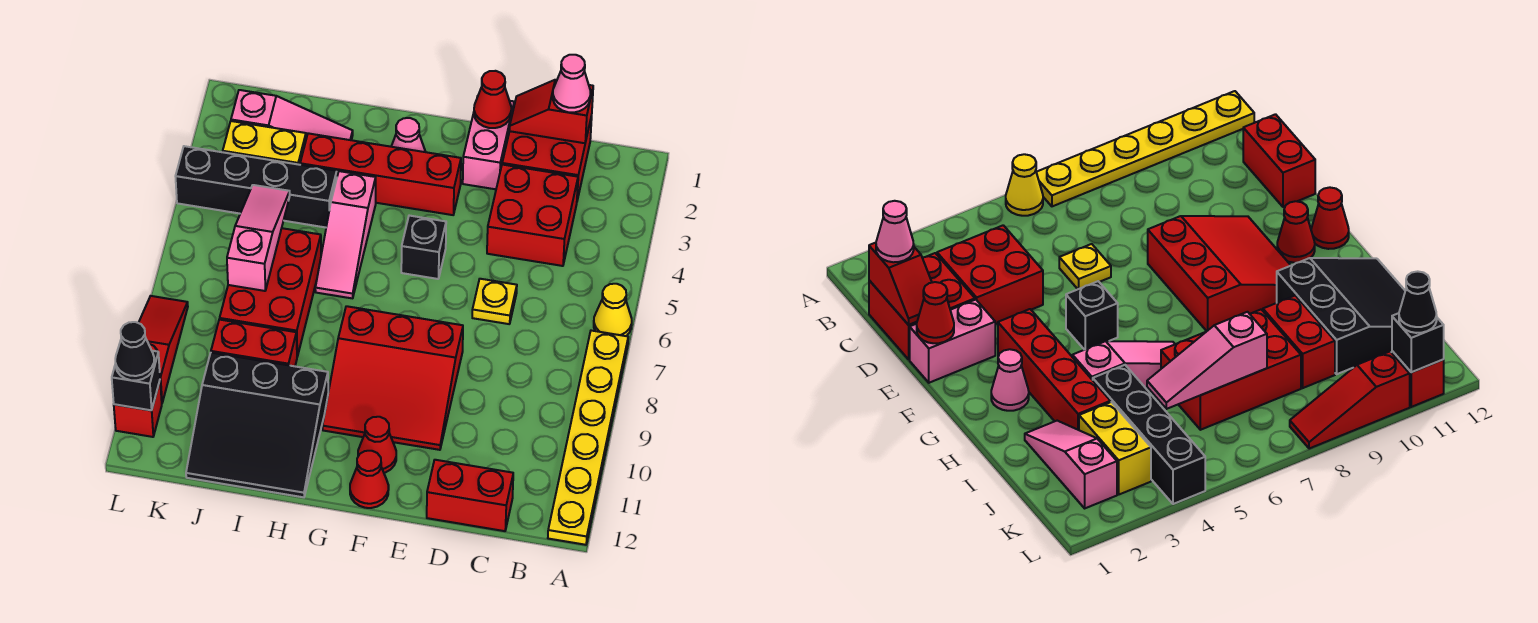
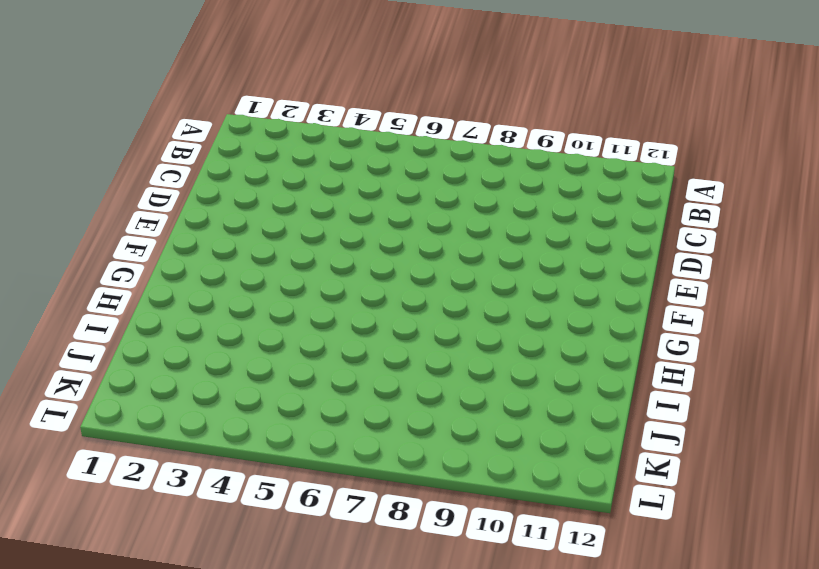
none -> yellow 1x1 cone [594,284,632,336]
none -> yellow 1x6 plate [548,331,628,545]
none -> red 2x2 brick [502,116,592,200]

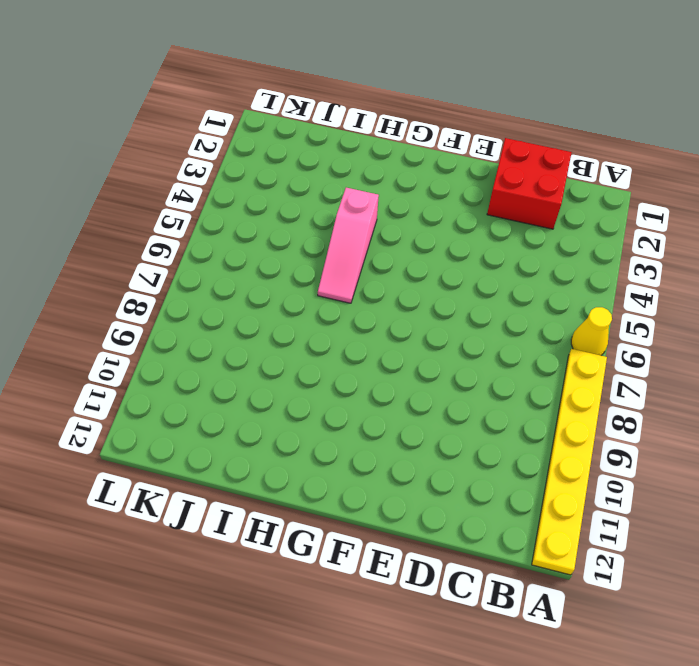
none -> red 2x2 brick [487,165,578,266]
none -> red 1x2 brick [427,460,513,531]
none -> yellow 1x1 plate [472,279,517,324]

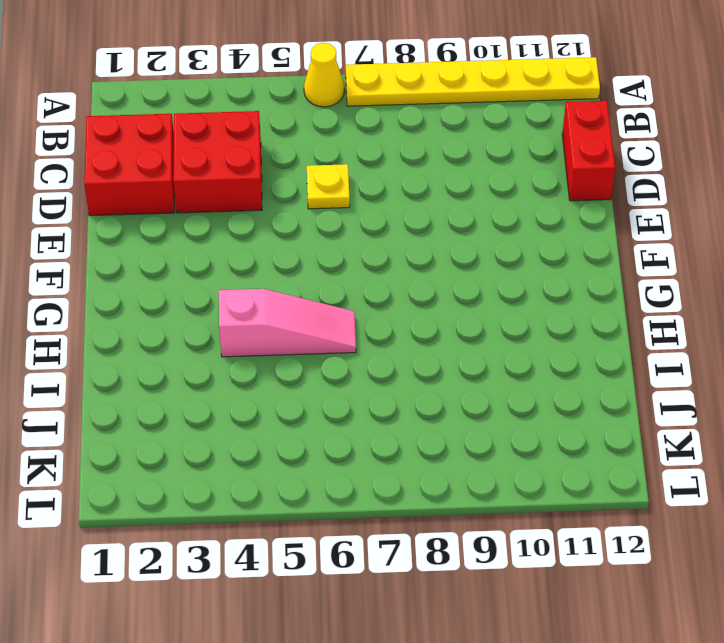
none -> pink 1x2 brick [463,96,514,189]
none -> red 3x3 slope [323,306,463,450]
none -> red 1x4 brick [300,133,461,215]

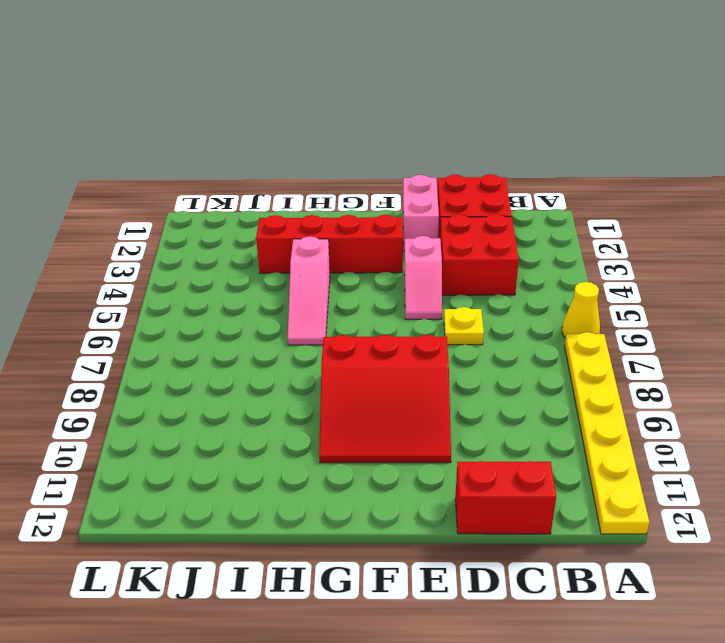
pink 1x2 slope [404,236,442,319] -> none
none -> black 1x1 brick [401,216,446,279]
none -> red 1x1 cone [358,417,396,473]
none -> red 1x1 cone [350,451,389,508]

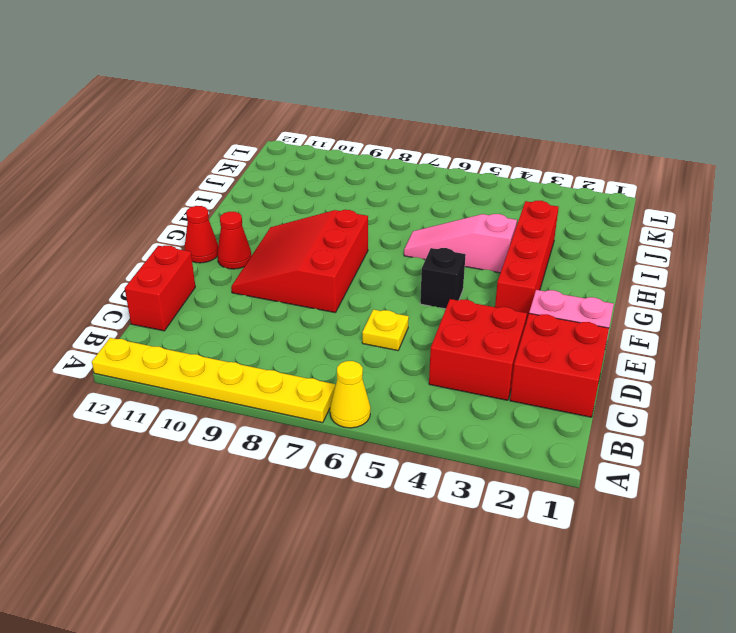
none -> pink 1x1 cone [391,118,425,152]
none -> black 3x3 slope [186,353,328,497]
none -> pink 1x3 slope [231,90,353,140]

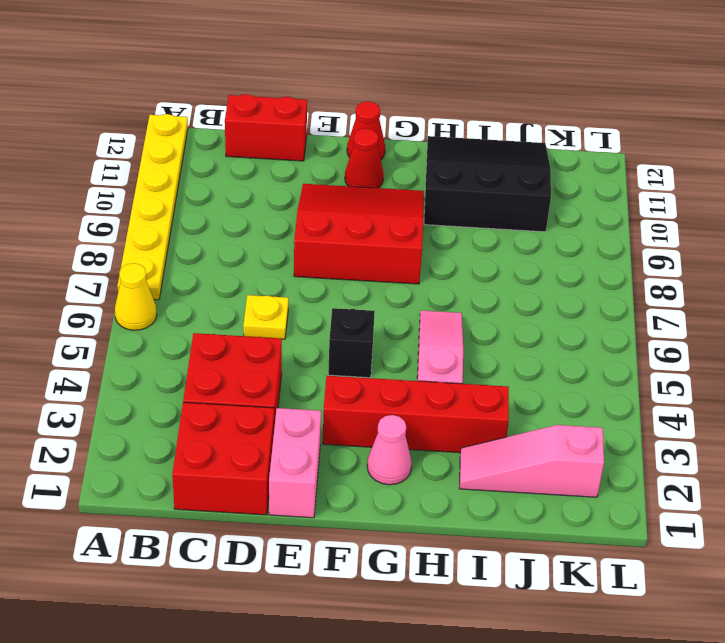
none -> black 1x4 brick [175,146,337,227]
none -> red 2x3 brick [220,228,321,357]
none -> red 1x2 brick [211,319,297,366]

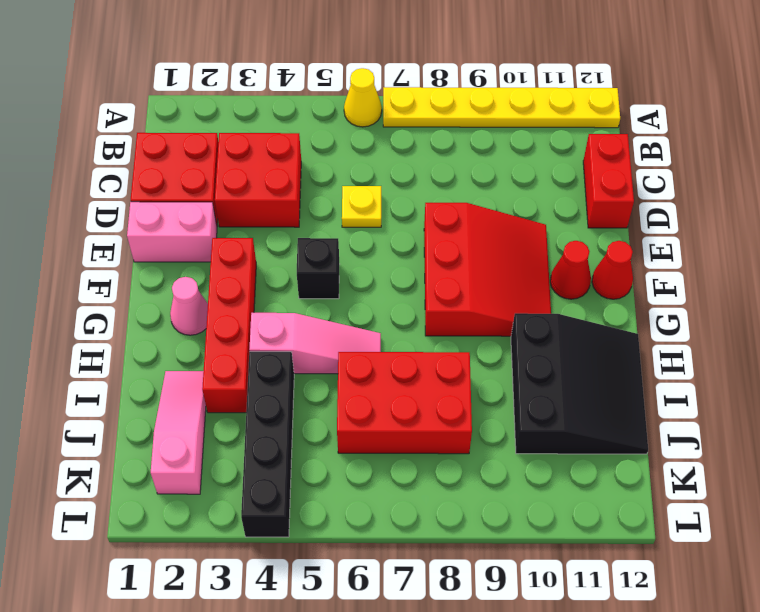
none -> red 1x2 brick [211,319,297,366]
none -> yellow 1x2 brick [223,121,306,165]
none -> red 1x3 slope [139,296,188,402]

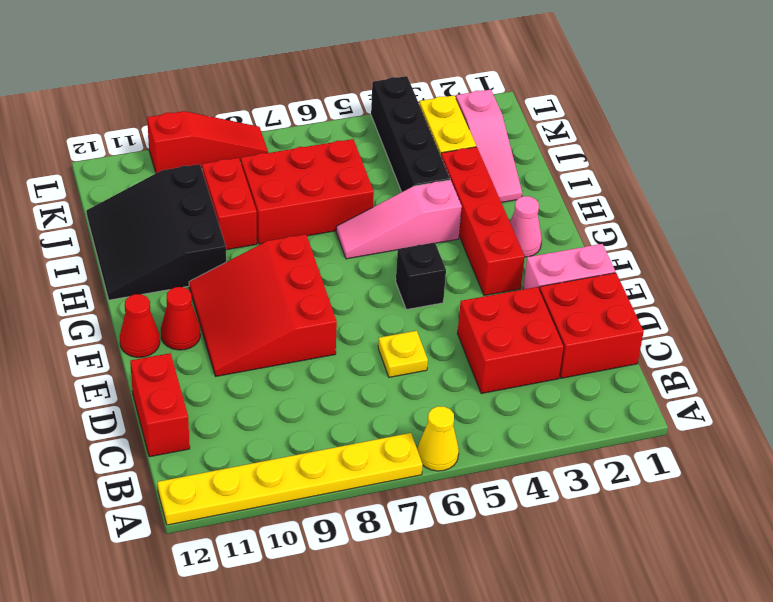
none -> red 1x1 brick [114,381,162,437]
none -> red 1x2 slope [509,80,593,143]
none -> red 1x1 cone [474,71,511,128]

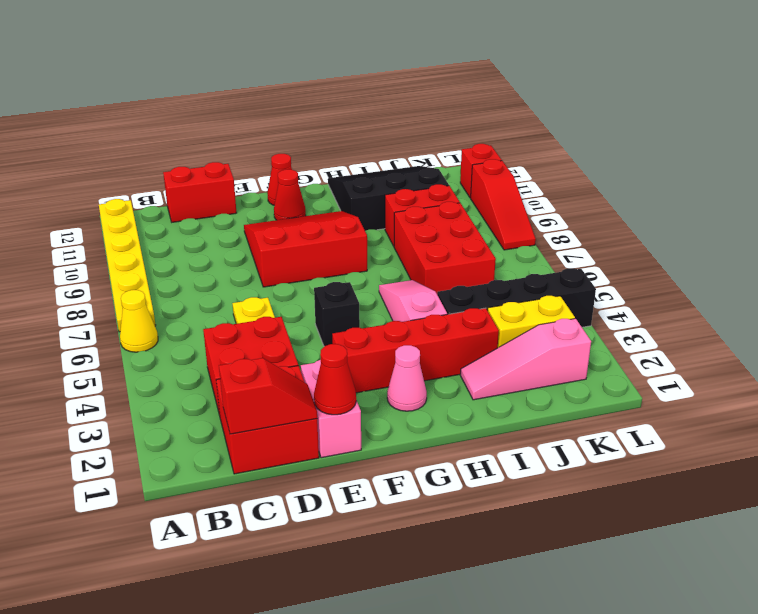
none -> pink 1x3 slope [227,185,290,291]
none -> black 1x1 brick [112,351,160,410]
none -> pink 1x1 cone [553,55,590,112]

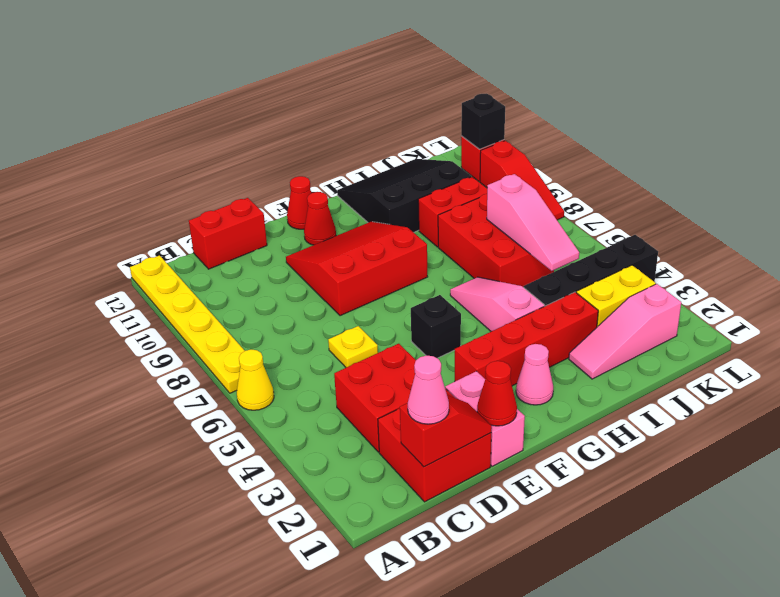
none -> black 1x1 cone [115,322,155,380]

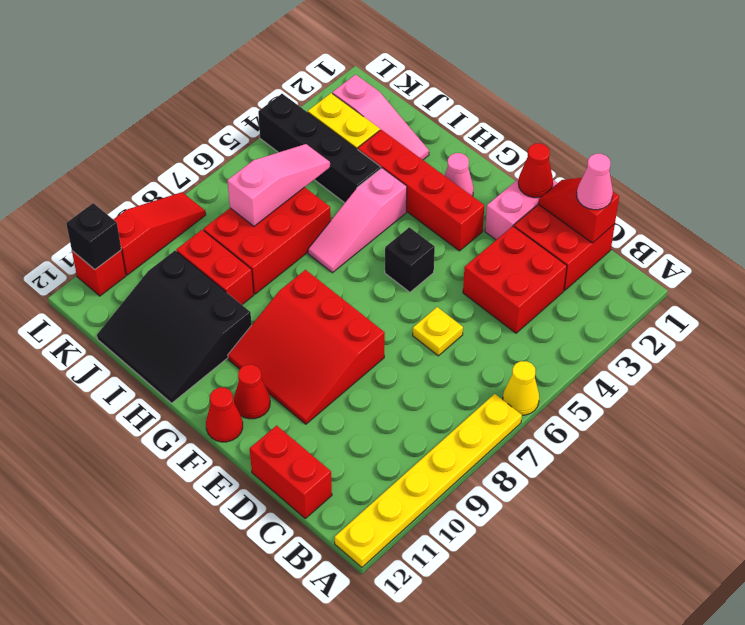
none -> black 1x1 cone [115,322,155,380]

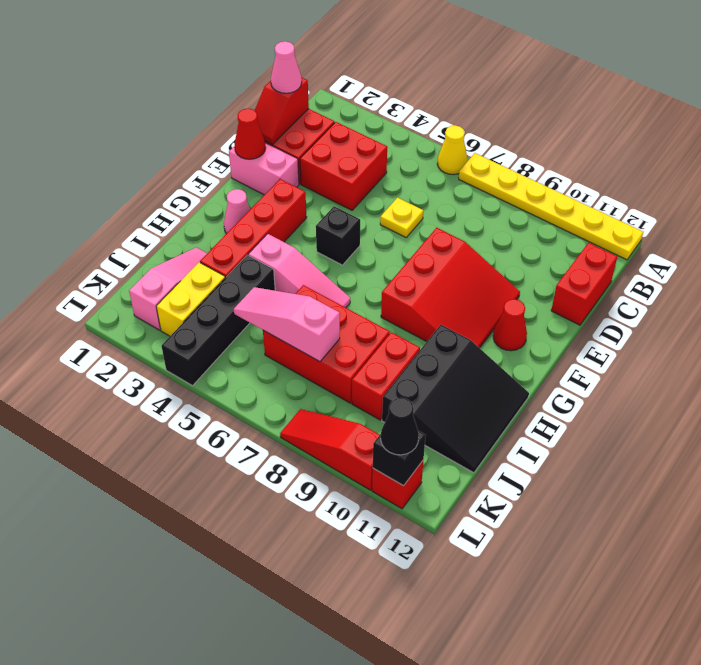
none -> red 1x1 cone [350,451,389,508]

